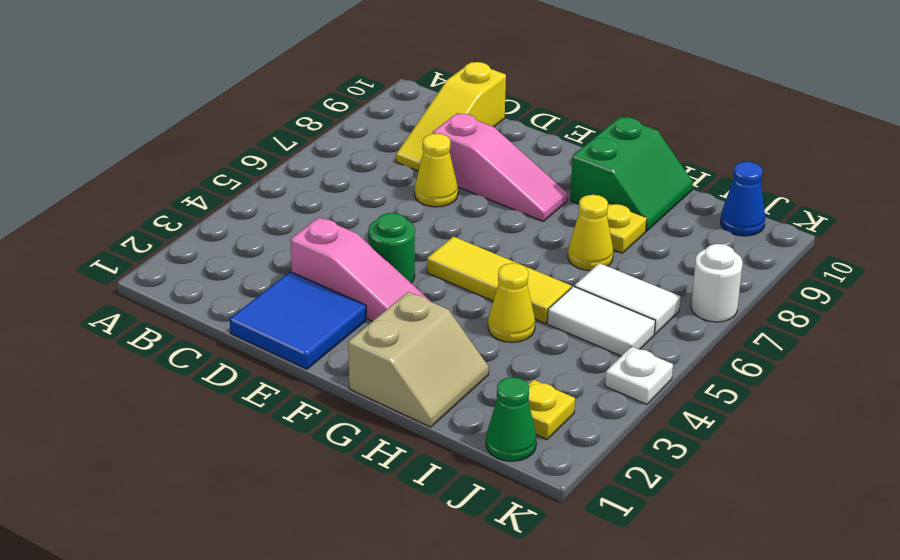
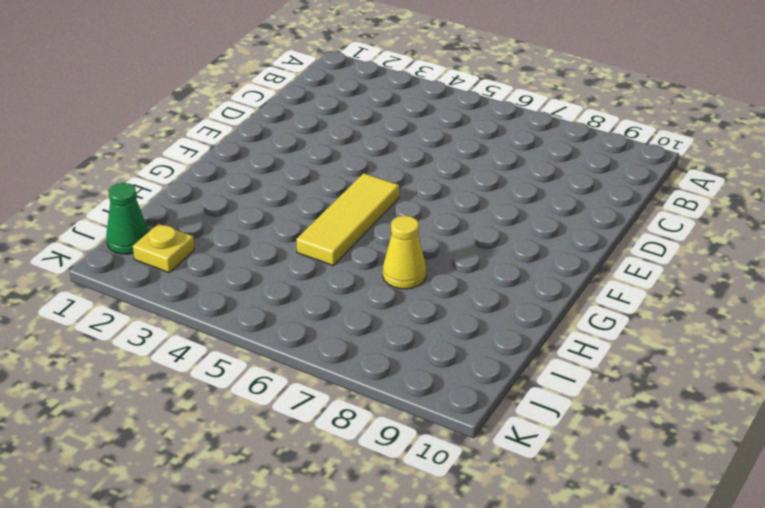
none -> yellow 1x3 slope [396,62,506,171]
none -> blue 2x2 tile [230,272,366,369]
none -> pink 1x3 slope [291,217,431,321]

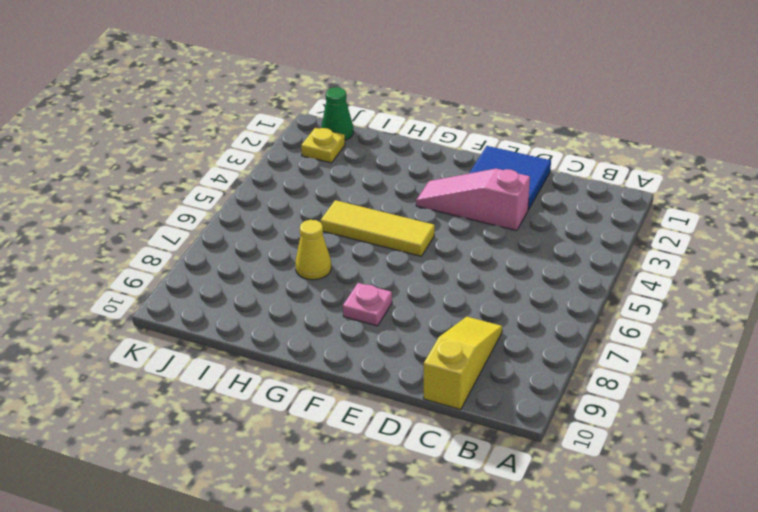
pink 1x1 plate [343,283,392,326] -> pink 1x3 slope [433,113,568,221]
none -> yellow 1x1 cone [415,134,458,207]
none -> green 1x1 round brick [369,213,415,283]
none -> tan 2x2 slope [348,292,489,427]

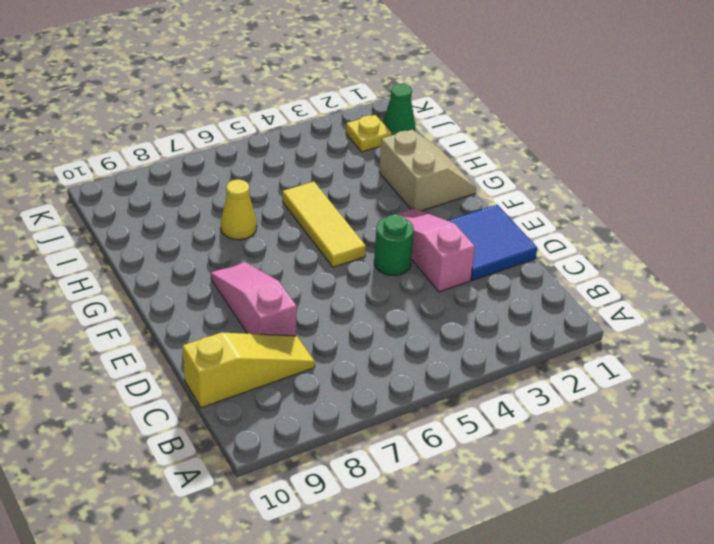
tan 2x2 slope [379,130,476,211] -> tan 2x2 slope turned to [348,292,489,427]
none -> yellow 1x1 cone [415,134,458,207]
none -> green 2x2 slope [570,117,693,231]
none -> yellow 1x1 cone [488,263,535,342]

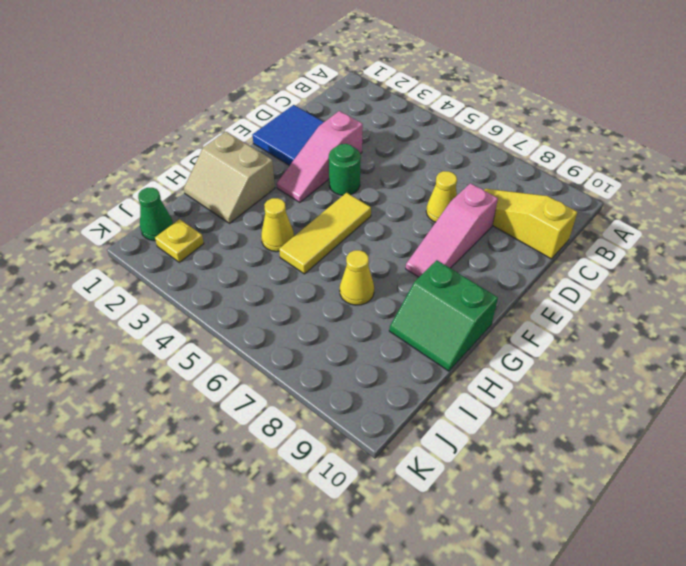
none -> yellow 1x1 plate [607,203,647,253]
none -> white 1x2 tile [547,286,655,356]
none -> white 1x2 tile [574,263,681,334]

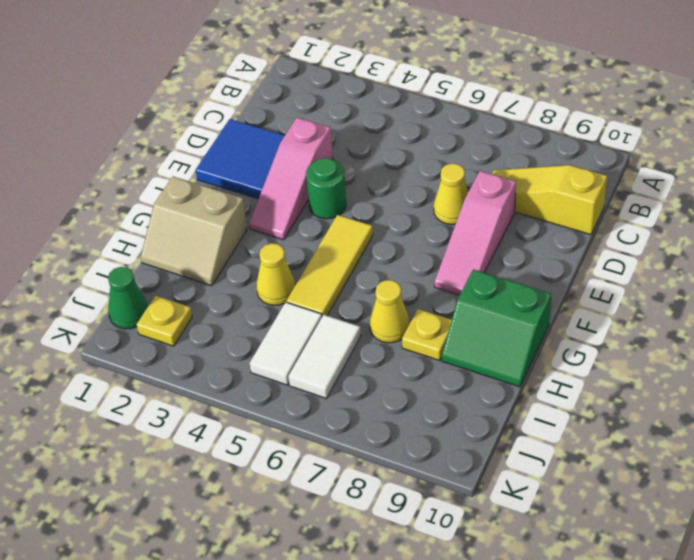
none -> blue 1x1 cone [721,162,765,236]
none -> white 1x1 plate [605,346,673,404]
none -> white 1x1 round brick [691,244,743,322]

